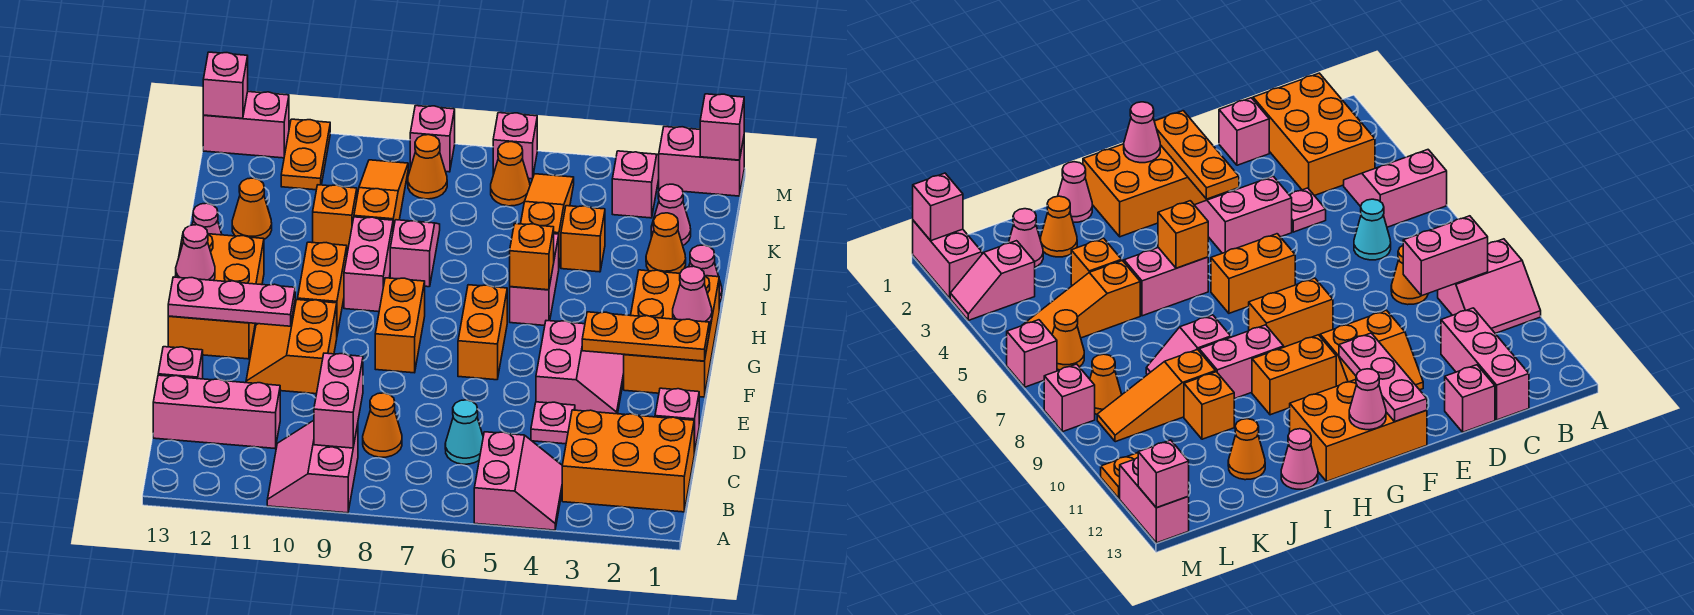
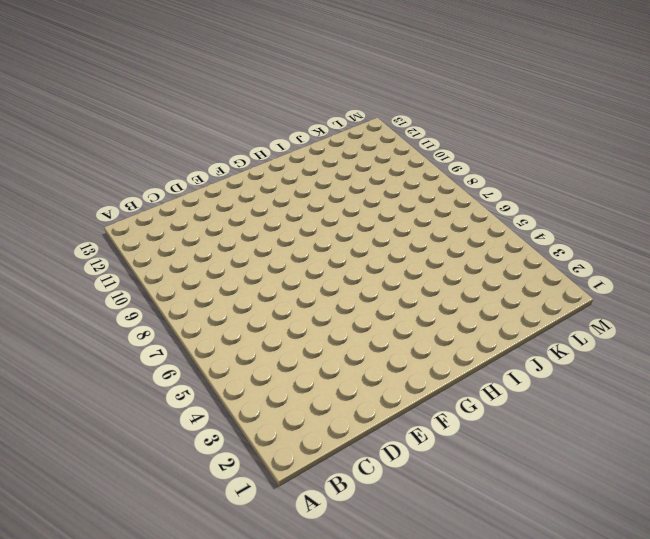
none -> pink 2x2 slope [474,432,562,530]
none -> pink 2x2 slope [267,420,358,513]
none -> orange 2x3 brick [562,410,694,512]
none -> cyan 1x1 cone [445,400,483,464]

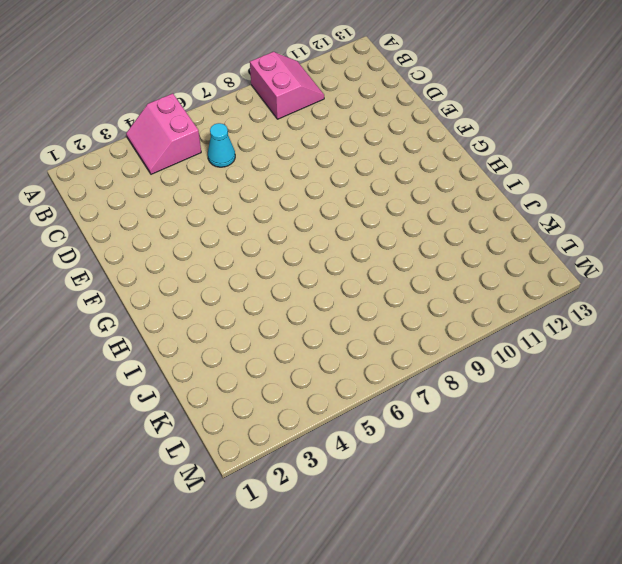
none -> orange 2x3 brick [562,410,694,512]
none -> orange 1x1 cone [363,393,402,457]
none -> pink 1x3 brick [153,375,280,448]
none -> pink 1x1 brick [655,388,699,454]

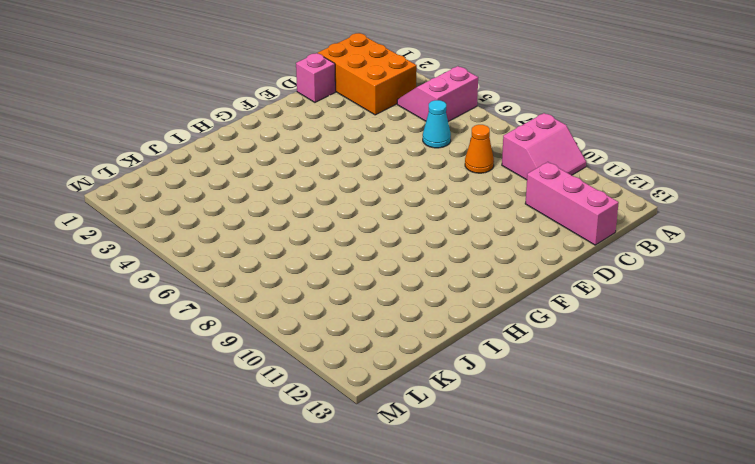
none -> pink 1x1 plate [531,402,575,444]
none -> pink 1x1 brick [158,347,203,379]
none -> pink 2x2 slope [536,321,624,414]
none -> orange 2x2 slope [246,300,337,394]

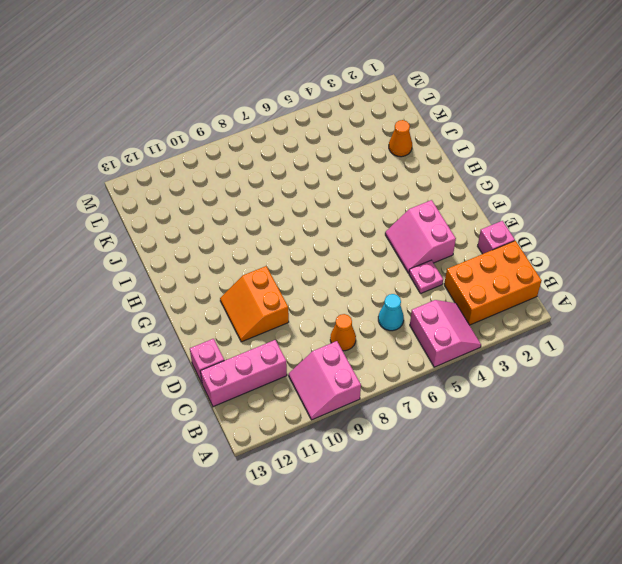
pink 2x2 slope [385,200,456,273] -> pink 2x2 slope turned to [536,321,624,414]
none -> orange 2x3 brick [624,270,719,397]
none -> orange 1x2 brick [458,285,507,380]
none -> orange 1x2 brick [375,278,425,373]
none -> orange 2x3 brick [168,234,264,359]

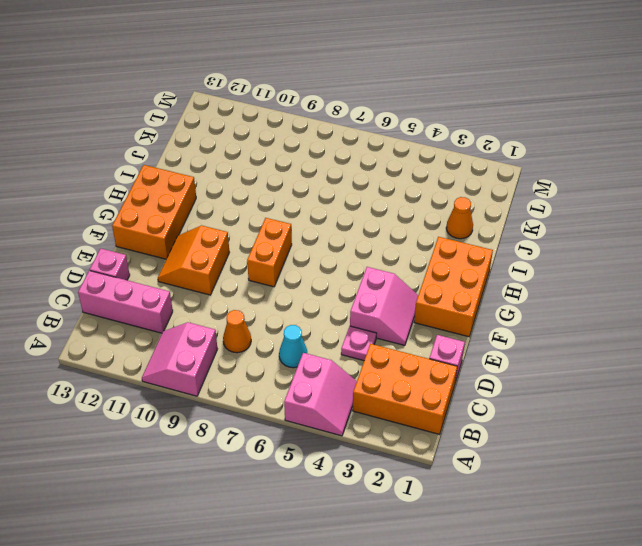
none -> orange 1x2 brick [458,285,507,380]
none -> orange 1x2 brick [298,242,347,334]
none -> pink 1x2 brick [510,234,559,325]
none -> pink 1x2 brick [344,217,393,312]

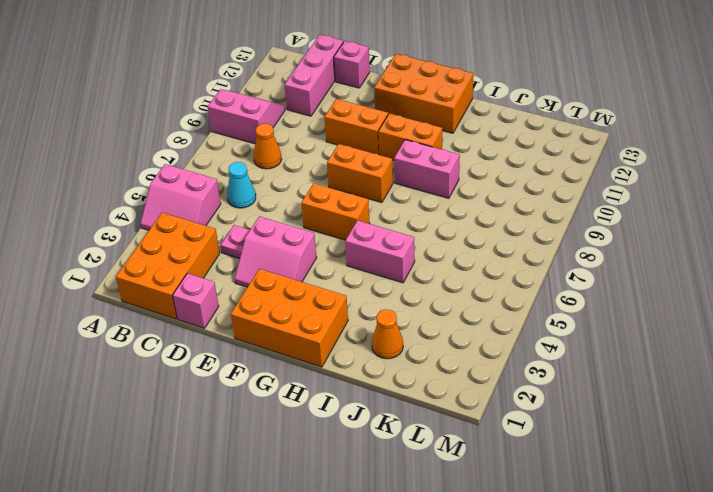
none -> pink 1x1 cone [689,245,722,302]
none -> pink 1x2 slope [390,220,440,287]
none -> pink 1x1 cone [192,203,222,235]
none -> orange 1x1 brick [561,206,605,272]

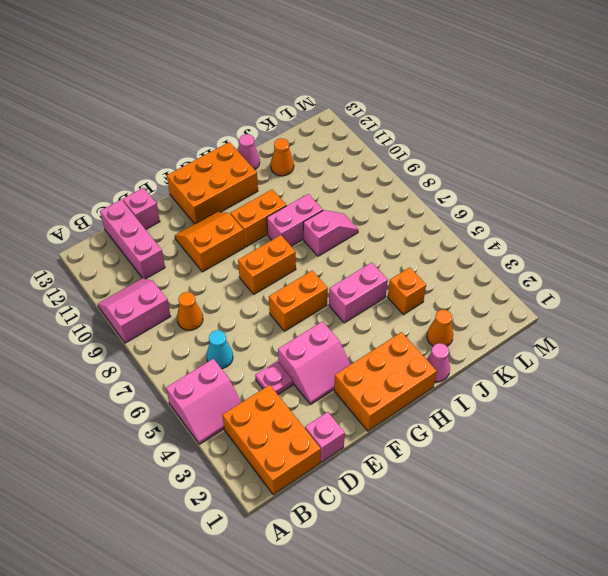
none -> orange 1x3 slope [521,174,574,266]
none -> orange 1x3 slope [354,160,408,230]
none -> orange 1x1 brick [313,185,357,251]
none -> pink 1x1 cone [651,184,691,245]

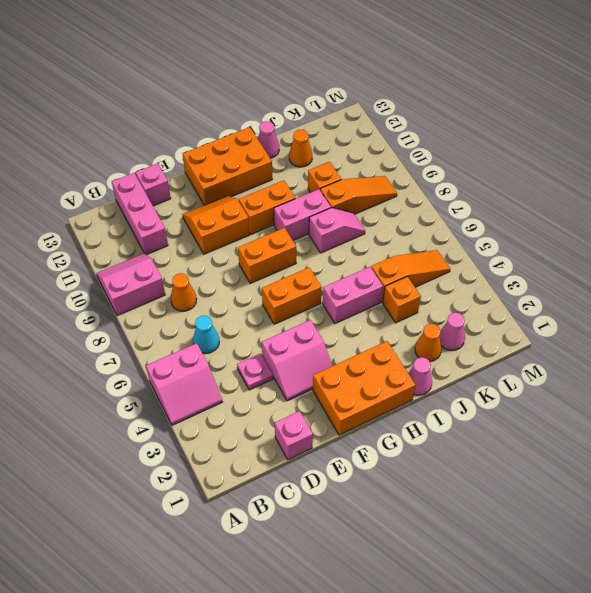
none -> orange 2x3 brick [562,410,694,512]
none -> pink 1x2 slope [612,151,659,218]
none -> orange 1x1 cone [491,142,530,206]
none -> orange 1x1 cone [408,135,447,199]

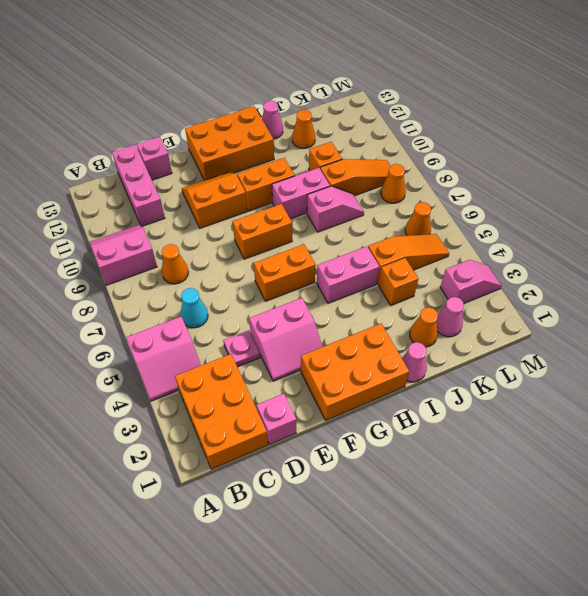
none -> orange 1x2 plate [281,119,330,190]
none -> pink 1x2 brick [659,127,744,196]
none -> pink 1x1 brick [493,113,537,179]
none -> pink 1x1 brick [410,106,455,172]

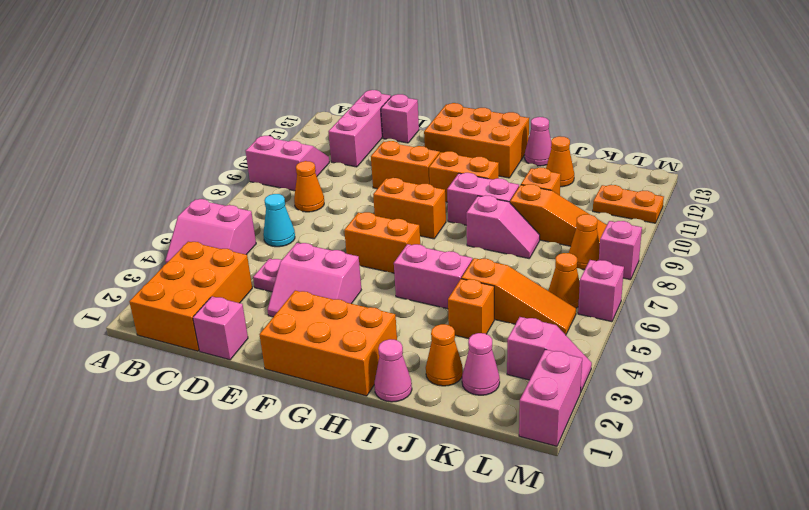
none -> pink 1x2 brick [203,92,289,158]
none -> pink 1x2 brick [314,353,363,448]
none -> orange 1x3 plate [582,312,709,361]
none -> pink 1x3 plate [168,277,295,326]

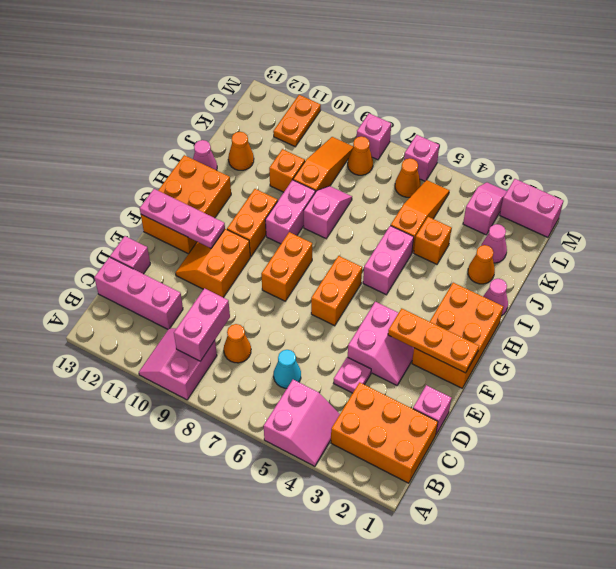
none -> pink 1x2 brick [203,92,289,158]
none -> pink 1x1 cone [673,266,712,324]
none -> pink 1x1 cone [176,225,215,281]
none -> orange 1x1 brick [510,224,554,290]

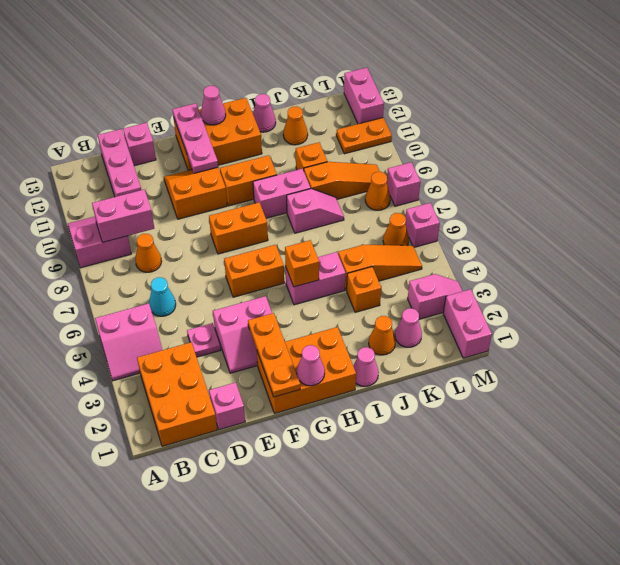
none -> pink 1x1 brick [700,94,744,160]
none -> pink 1x1 brick [203,52,248,118]

